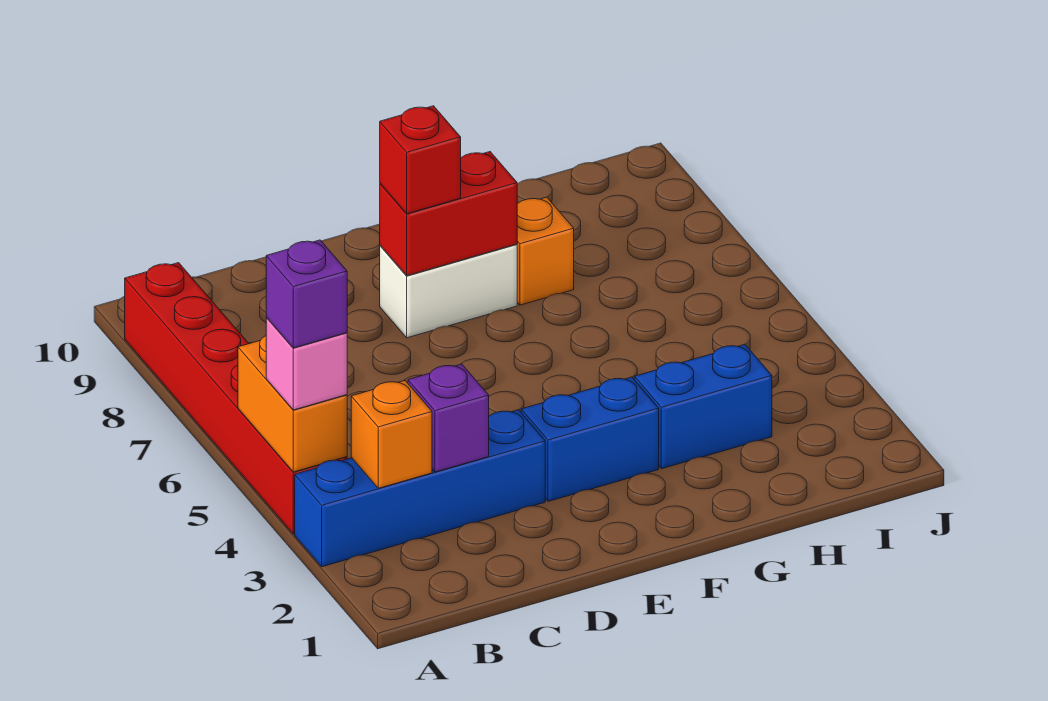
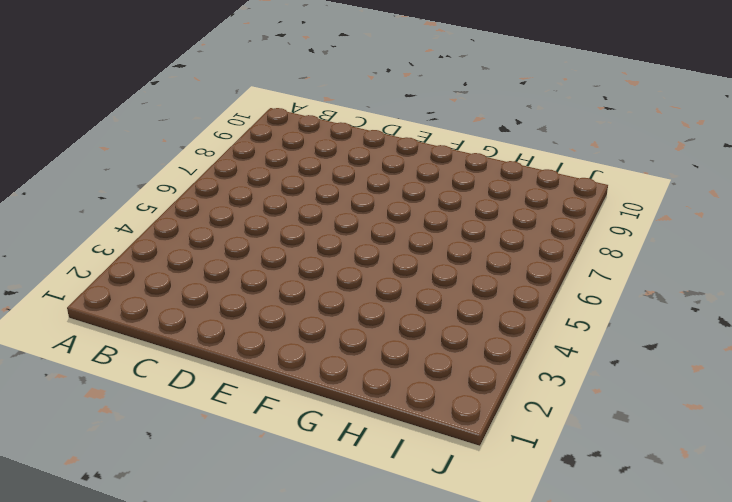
none -> blue 1x4 brick [295,410,545,567]
none -> red 1x6 brick [125,263,347,534]
none -> blue 1x2 brick [521,377,659,501]

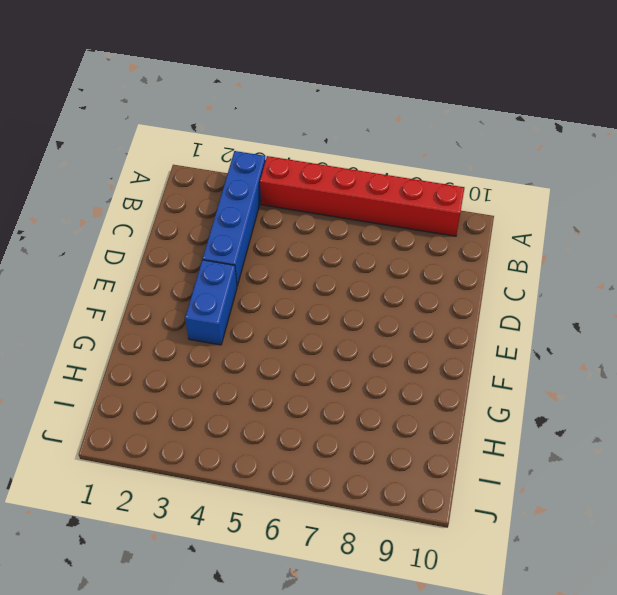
none -> white 1x2 brick [380,244,517,338]
none -> blue 1x2 brick [634,344,772,469]
none -> orange 1x1 brick [517,197,574,305]

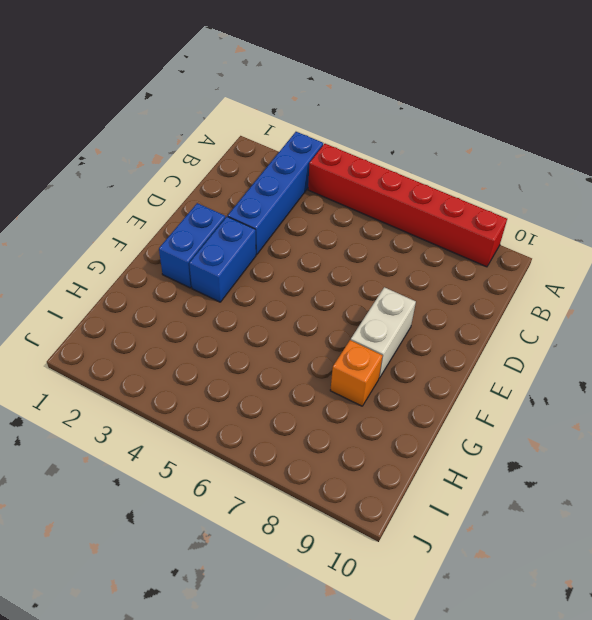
blue 1x2 brick [159,203,225,288] -> blue 1x2 brick moved to [634,344,772,469]
none -> orange 1x2 brick [238,336,347,472]
none -> orange 1x1 brick [351,381,432,488]
none -> purple 1x1 brick [408,364,489,472]

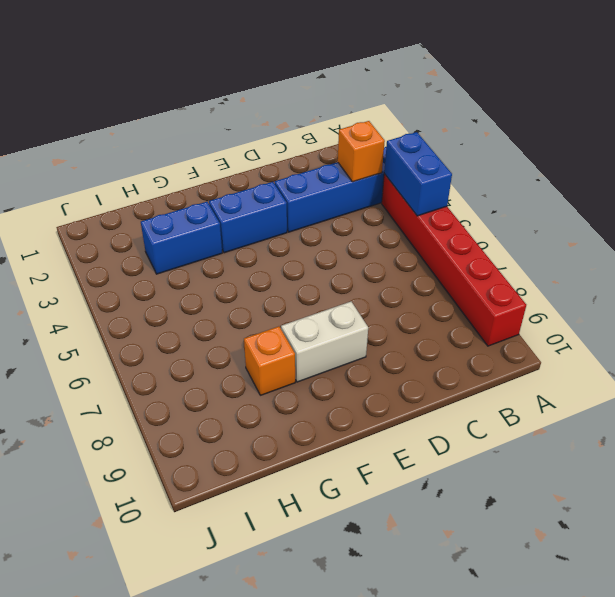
blue 1x2 brick [384,132,452,216] -> orange 1x2 brick [238,336,347,472]
none -> purple 1x1 brick [408,364,489,472]
none -> red 1x2 brick [380,152,517,276]
none -> pink 1x1 brick [266,318,347,410]

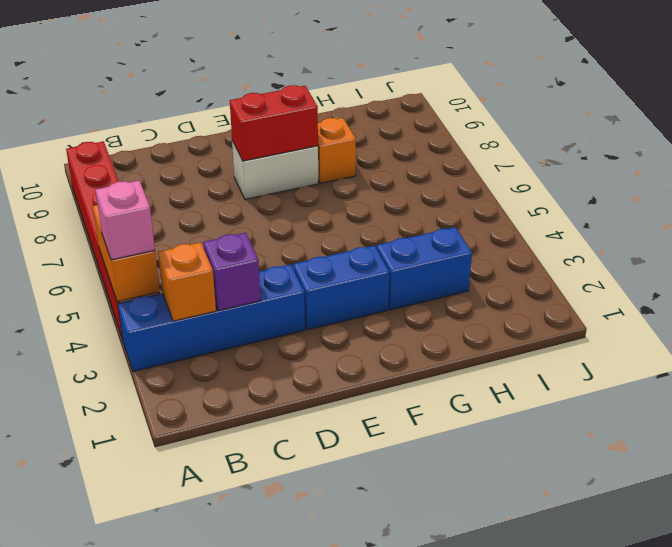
none -> red 1x1 brick [380,106,461,214]
none -> purple 1x1 brick [266,240,347,348]

